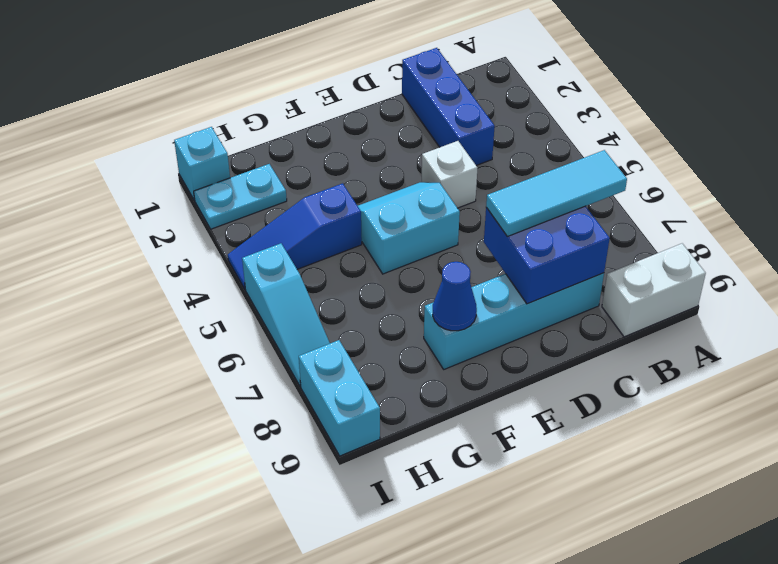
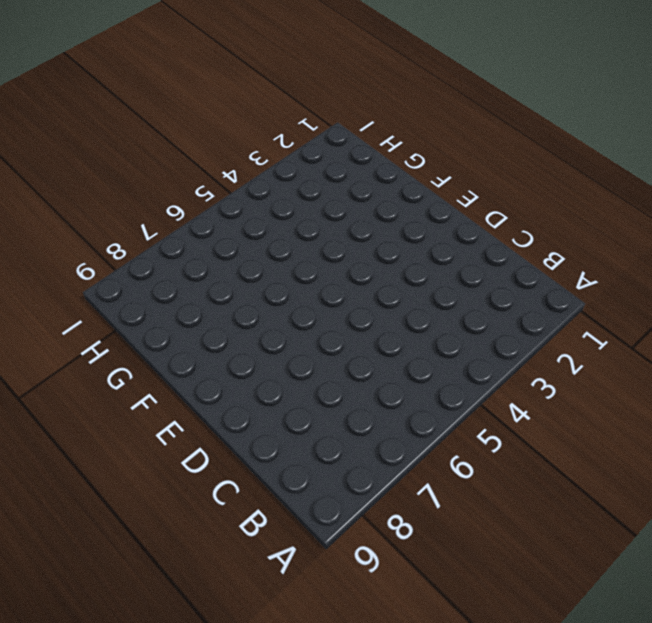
none -> white 1x2 brick [602,244,706,337]
none -> blue 1x3 brick [402,48,495,166]
none -> cyan 1x4 brick [424,273,604,369]

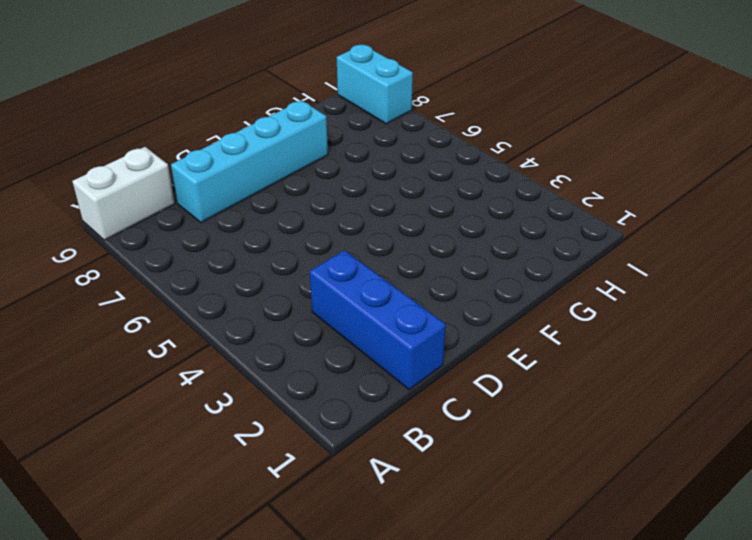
none -> white 1x1 brick [422,141,478,208]
none -> cyan 2x2 slope [358,182,460,274]
none -> blue 1x3 slope [228,183,362,289]

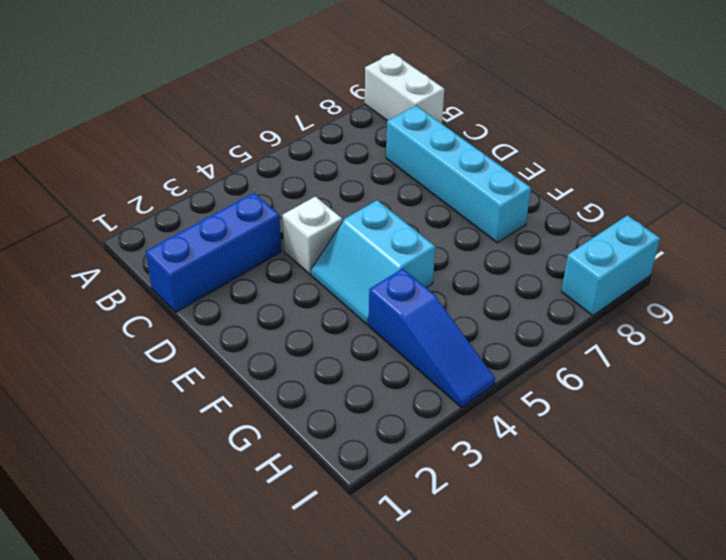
none -> cyan 1x2 plate [194,164,287,229]
none -> cyan 1x1 brick [174,127,230,200]
none -> cyan 1x3 slope [242,243,330,386]

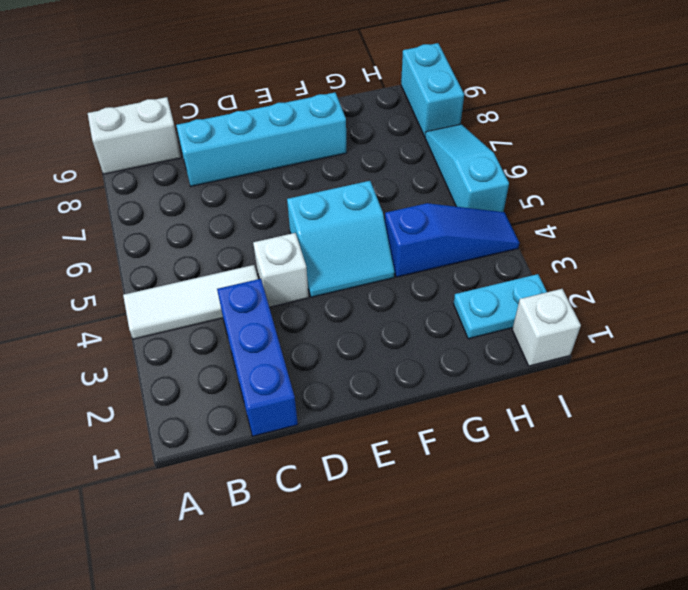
white 1x3 tile [123,265,258,339] -> none
white 1x1 brick [512,289,581,366] -> cyan 1x1 brick [174,127,230,200]
none -> blue 2x2 brick [484,206,610,304]
none -> blue 1x1 cone [433,262,477,331]
none -> cyan 1x3 tile [486,150,627,237]

